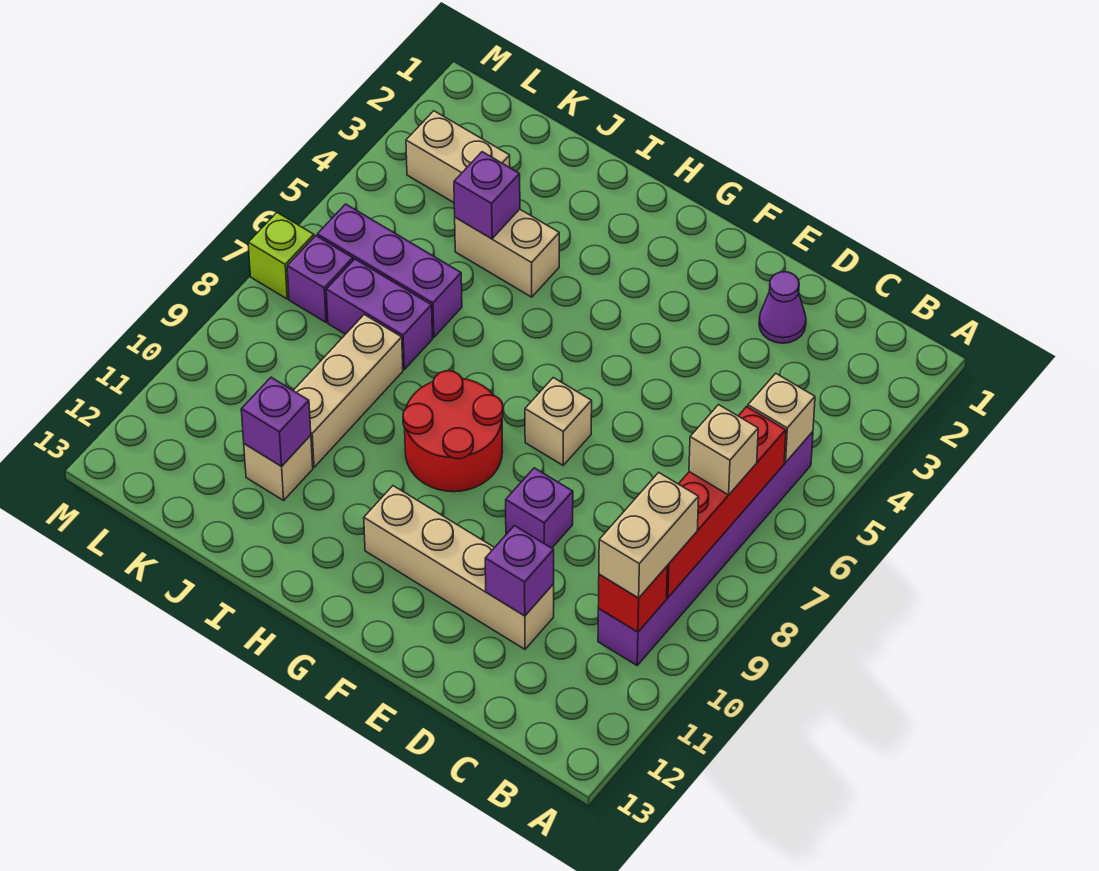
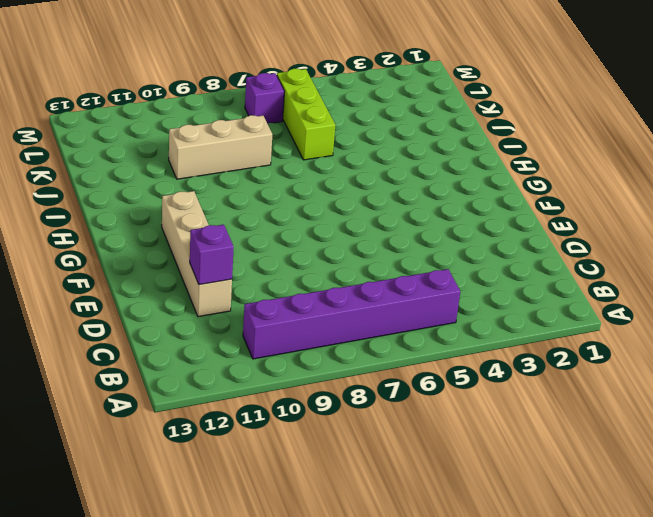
lime 1x3 brick [277,69,335,160] -> purple 1x3 brick [317,204,462,337]
none -> purple 1x1 cone [759,272,806,343]
none -> purple 1x1 brick [506,468,573,548]
none -> tan 1x1 brick [525,378,592,465]

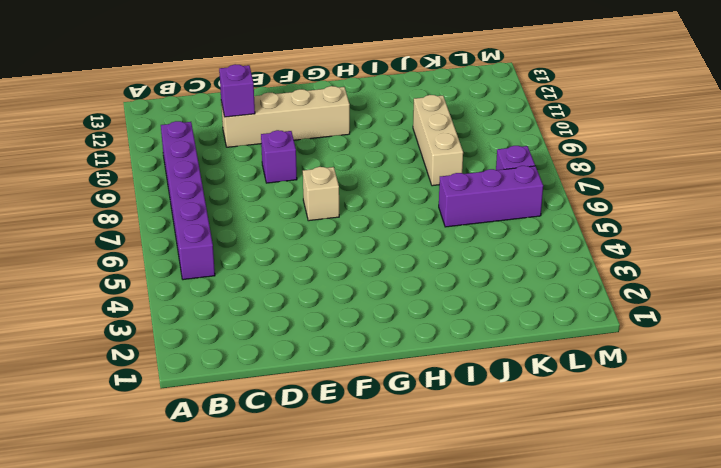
none -> purple 1x1 cone [759,272,806,343]
none -> red 2x2 round brick [403,371,503,492]
none -> tan 1x2 brick [455,209,559,297]

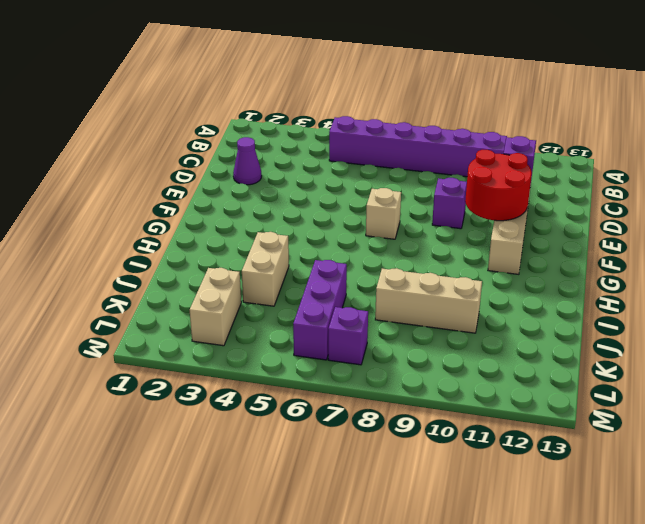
red 2x2 round brick [465,150,532,221] -> red 2x2 round brick moved to [403,371,503,492]
none -> purple 1x2 brick [326,259,433,369]
none -> tan 1x1 brick [244,435,313,500]
none -> lime 1x1 brick [248,213,314,299]

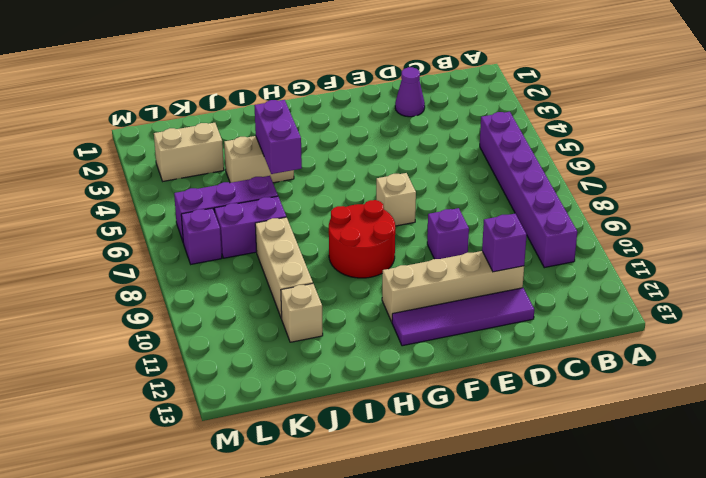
purple 1x4 tile [392,288,534,346] -> none
purple 1x2 brick [254,100,302,174] -> none
none -> lime 1x1 brick [248,213,314,299]
none -> tan 1x1 brick [748,374,815,462]
none -> red 1x4 brick [667,407,786,598]

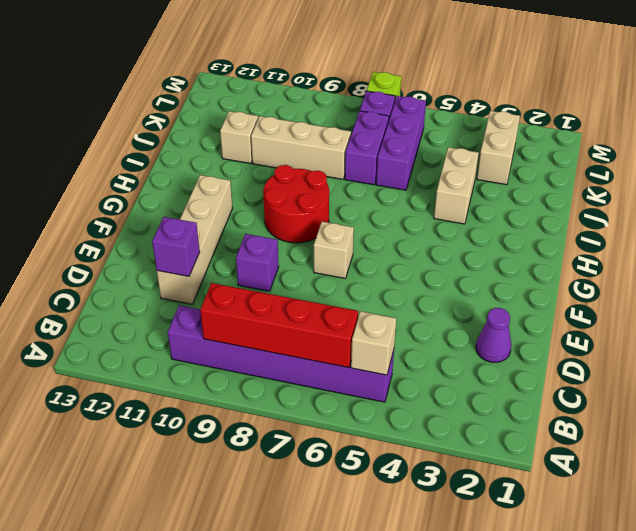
none -> red 1x1 brick [598,566,667,632]
none -> purple 1x1 brick [454,152,520,239]
none -> purple 1x1 brick [241,377,311,466]

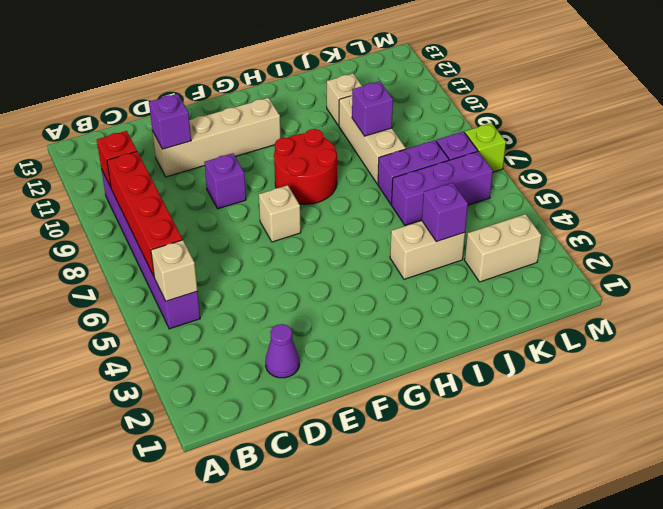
purple 1x1 brick [352,81,393,136] -> purple 1x1 brick moved to [241,377,311,466]
none -> tan 1x1 brick [689,405,758,495]
none -> tan 1x2 brick [599,472,699,598]

